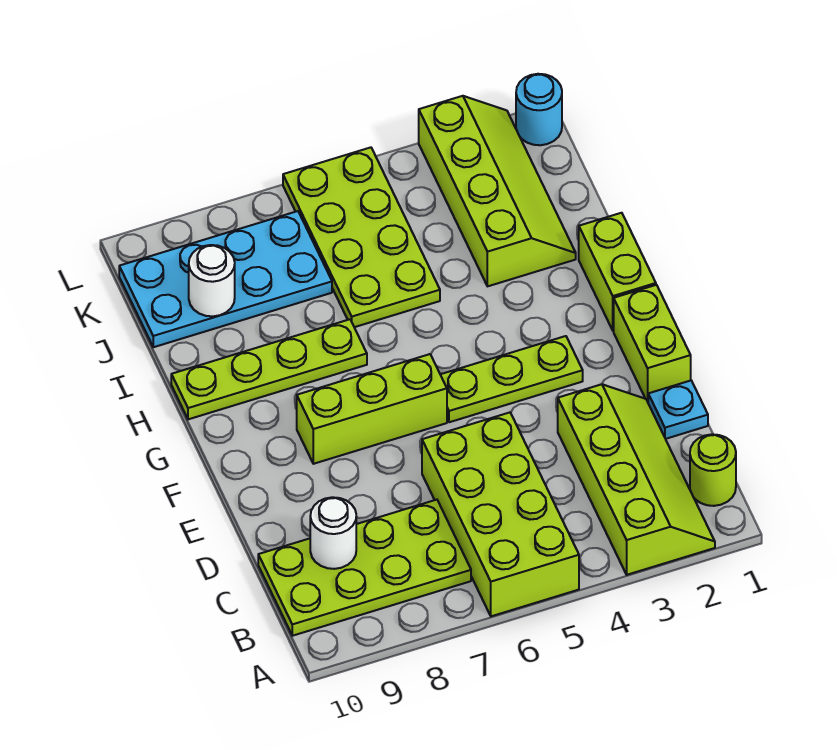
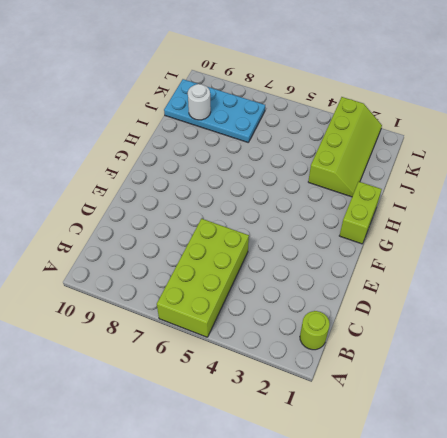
none -> lime 2x4 slope [558,384,715,575]
none -> lime 2x4 plate [258,500,471,636]
none -> cyan 1x1 plate [648,381,708,439]

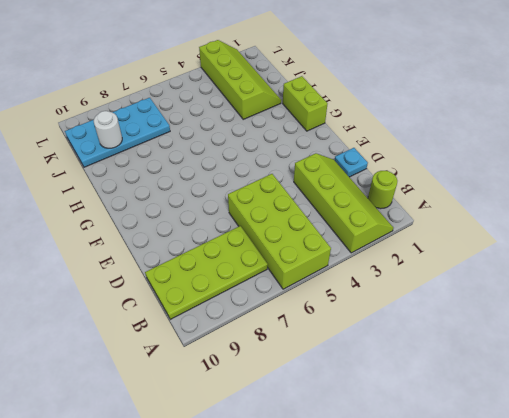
none -> lime 1x2 brick [614,285,691,401]
none -> lime 1x3 plate [440,336,583,422]
none -> lime 1x3 brick [297,354,447,464]

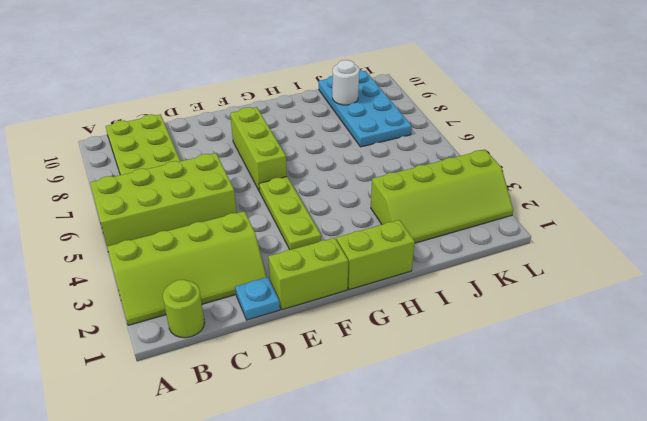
none -> lime 1x4 plate [171,319,367,419]
none -> lime 2x4 plate [283,147,440,327]
none -> cyan 1x1 round brick [516,74,562,145]

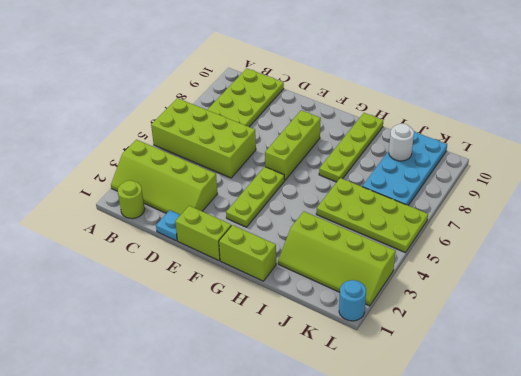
none -> white 1x1 round brick [310,497,356,569]

